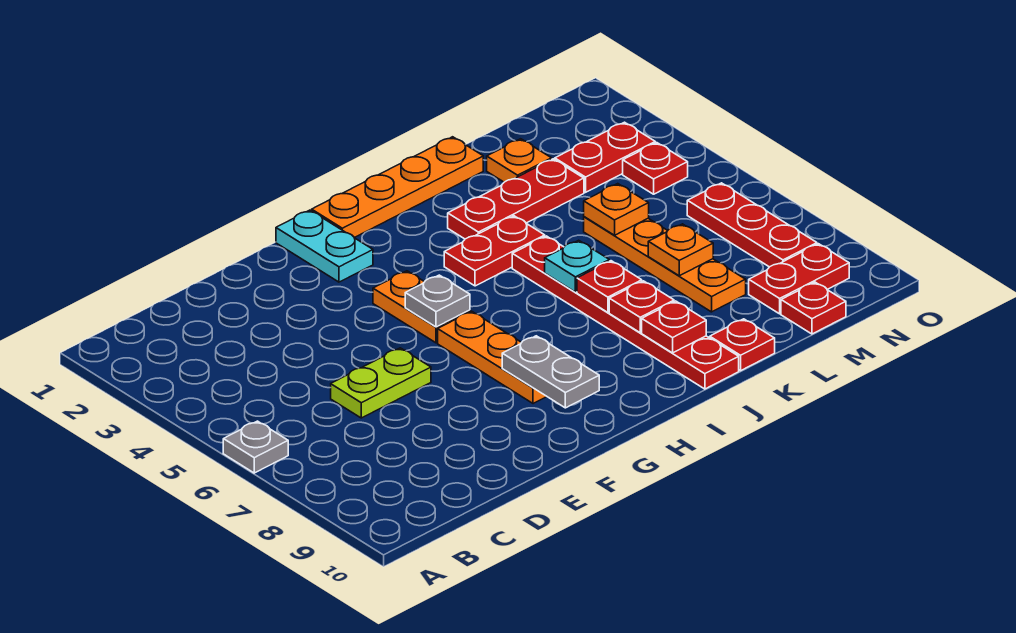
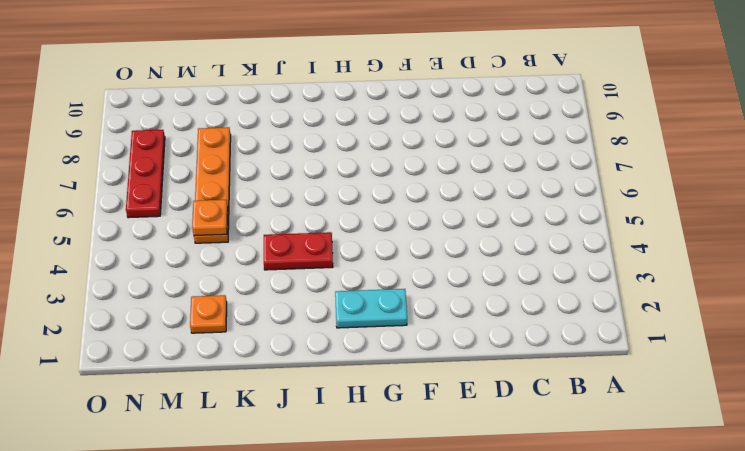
cyan 1x2 plate [335,289,407,328] -> cyan 1x2 plate turned to [276,210,373,282]
none -> grey 1x1 plate [223,421,288,473]
none -> lime 1x2 plate [331,348,431,418]
none -> orange 1x2 plate [373,271,470,343]

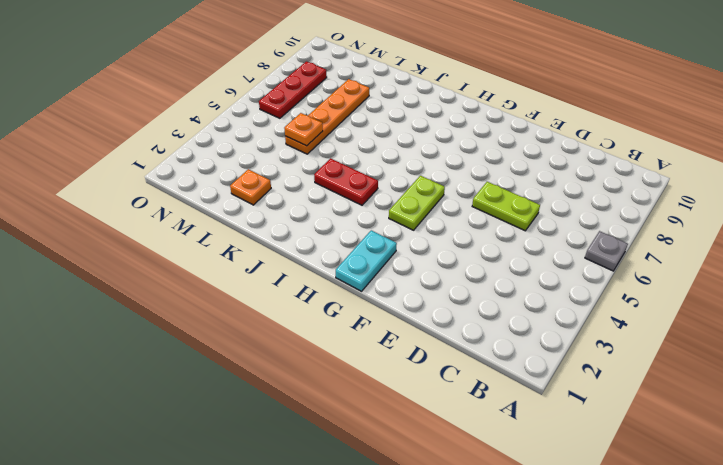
lime 1x2 plate [389,176,445,230] -> orange 1x2 plate [373,271,470,343]
none -> orange 1x3 plate [438,311,547,404]
none -> orange 1x4 plate [312,137,483,238]
none -> red 1x3 plate [448,159,584,239]

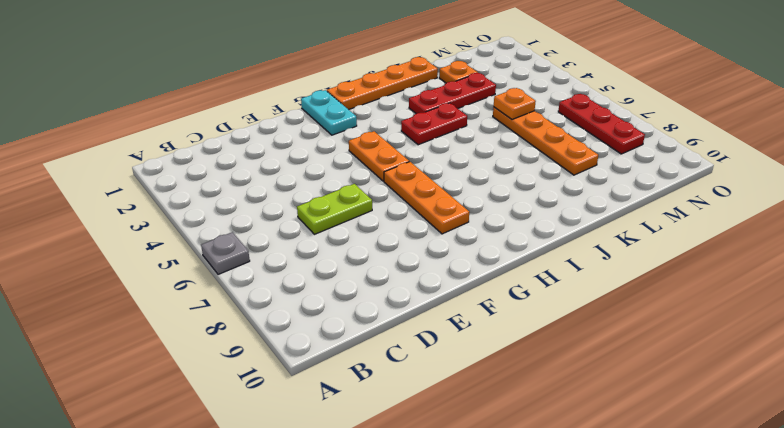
none -> red 1x6 plate [512,236,739,389]
none -> red 1x1 plate [710,319,775,371]
none -> red 1x2 plate [555,122,655,192]

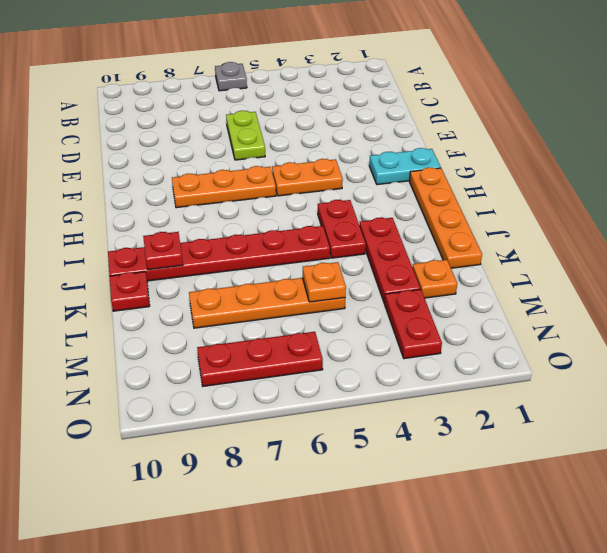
none -> red 1x2 plate [749,244,849,314]
none -> red 1x1 plate [781,282,846,334]
none -> red 1x1 plate [623,143,688,194]

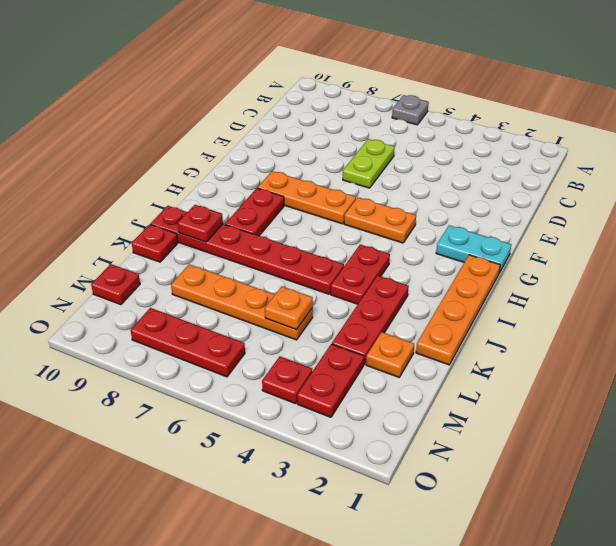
red 1x2 plate [225,188,284,236] -> red 1x2 plate moved to [749,244,849,314]
none -> grey 1x1 plate [405,275,470,327]
none -> grey 1x2 plate [502,336,599,408]
none -> cyan 1x1 plate [545,240,609,292]

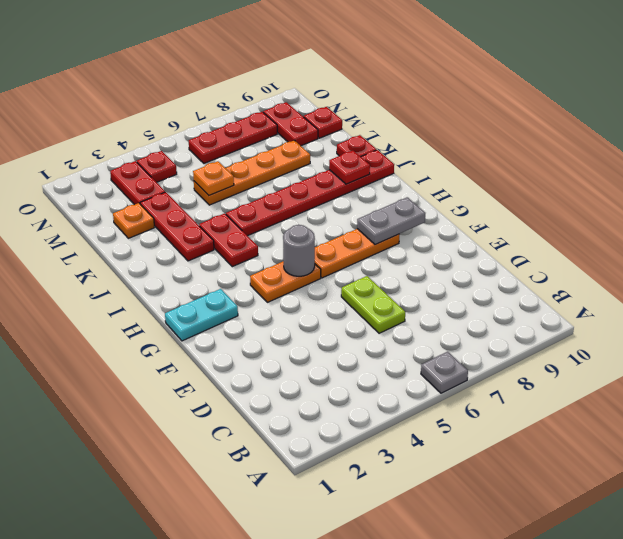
grey 1x1 round brick [283,225,315,276] -> grey 1x1 plate [405,275,470,327]
none -> orange 1x4 plate [312,137,483,238]
none -> cyan 1x1 plate [545,240,609,292]
none -> red 1x1 plate [577,261,642,312]

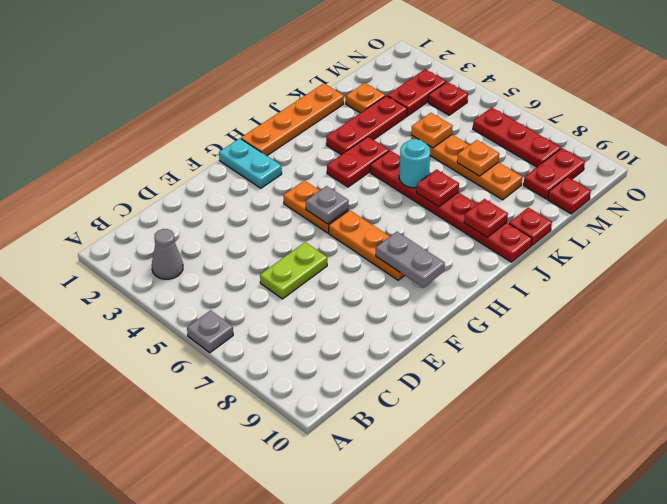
grey 1x1 cone [152,229,183,279] -> none
cyan 1x1 round brick [399,139,430,188] -> cyan 1x1 plate [545,240,609,292]
none -> red 1x1 plate [609,281,674,333]

